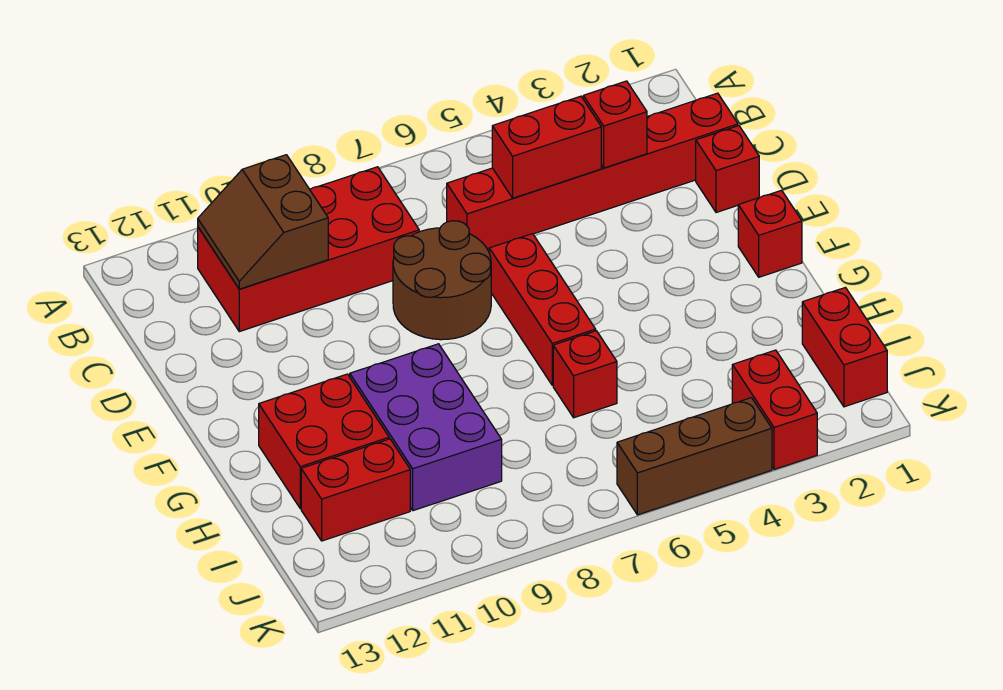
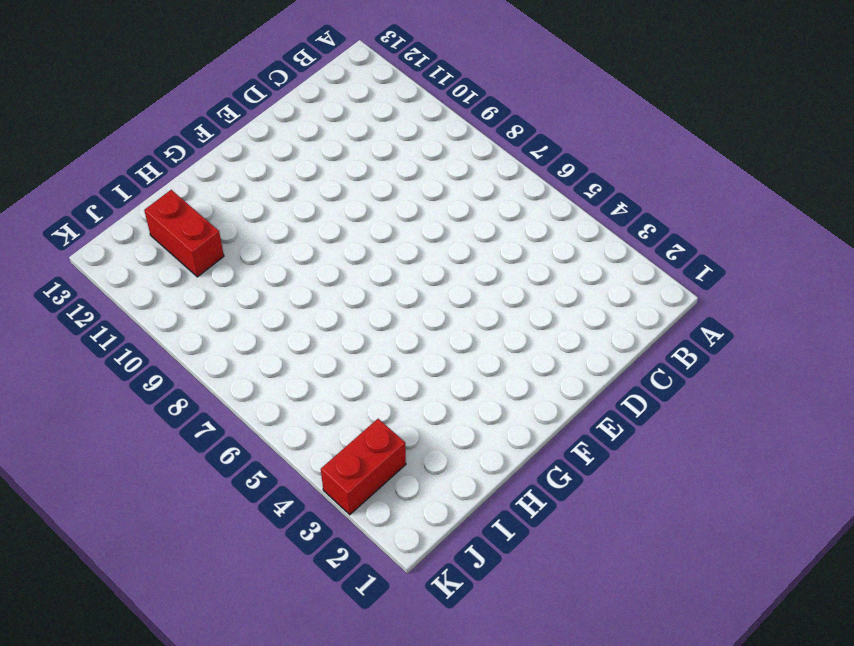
none -> red 2x4 brick [198,167,419,332]
none -> red 1x6 brick [447,93,738,249]
none -> red 1x1 brick [696,126,759,213]

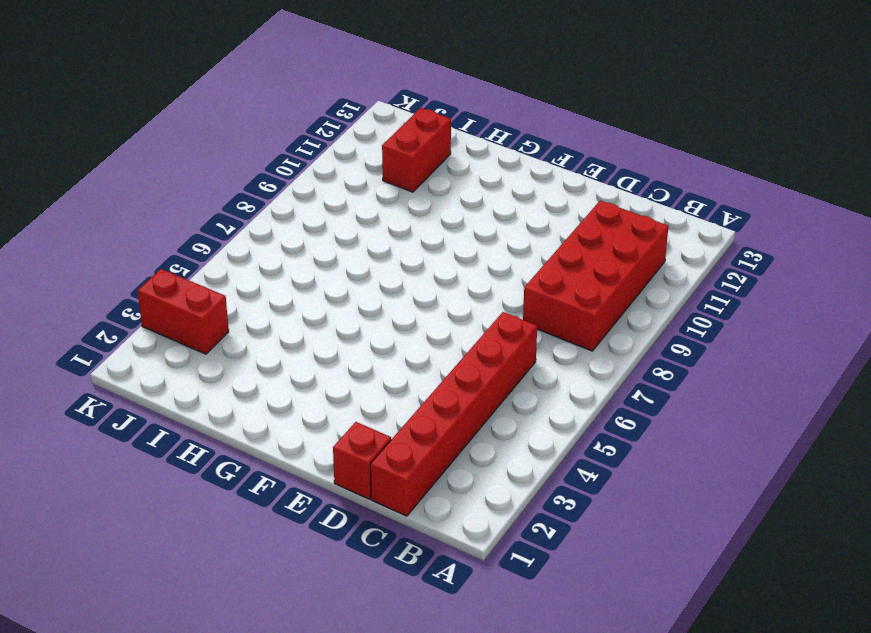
none -> brown 2x2 round brick [393,221,491,340]
none -> red 1x3 brick [489,234,596,385]
none -> red 1x1 brick [738,190,802,277]

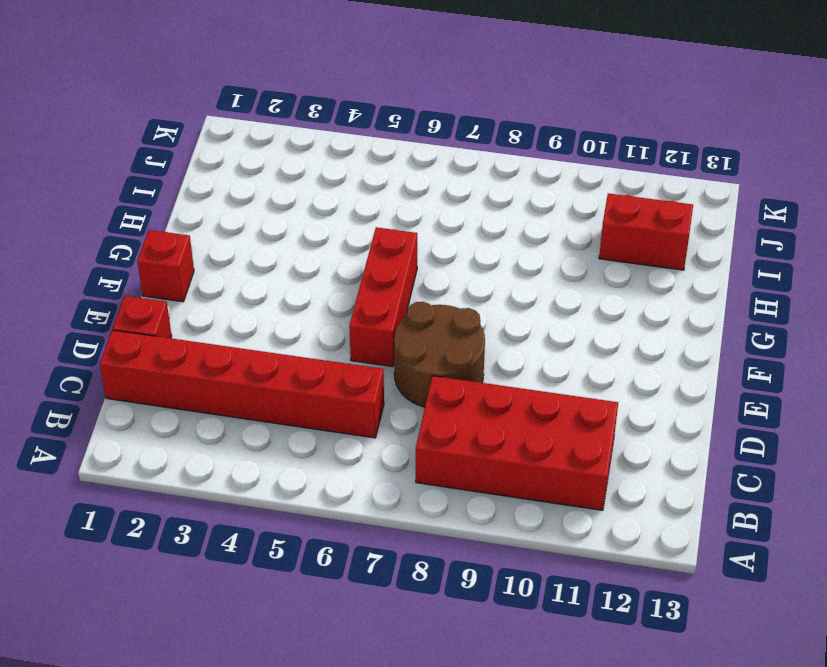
none -> purple 2x3 brick [350,344,502,511]
none -> red 2x2 brick [259,374,389,509]
none -> red 1x1 brick [553,331,617,418]

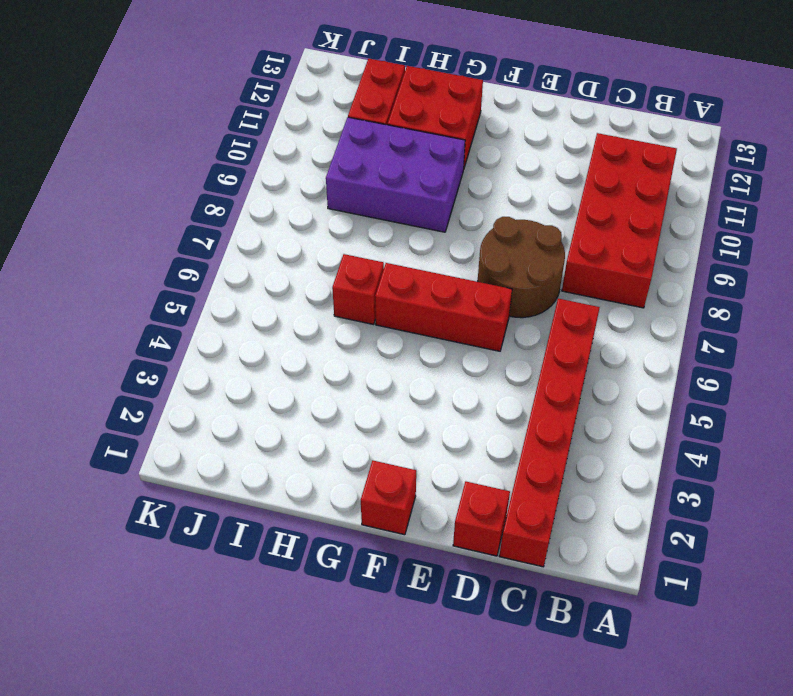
none -> red 1x2 brick [802,288,887,407]
none -> red 1x2 brick [732,350,817,469]
none -> brown 1x3 brick [617,398,772,515]

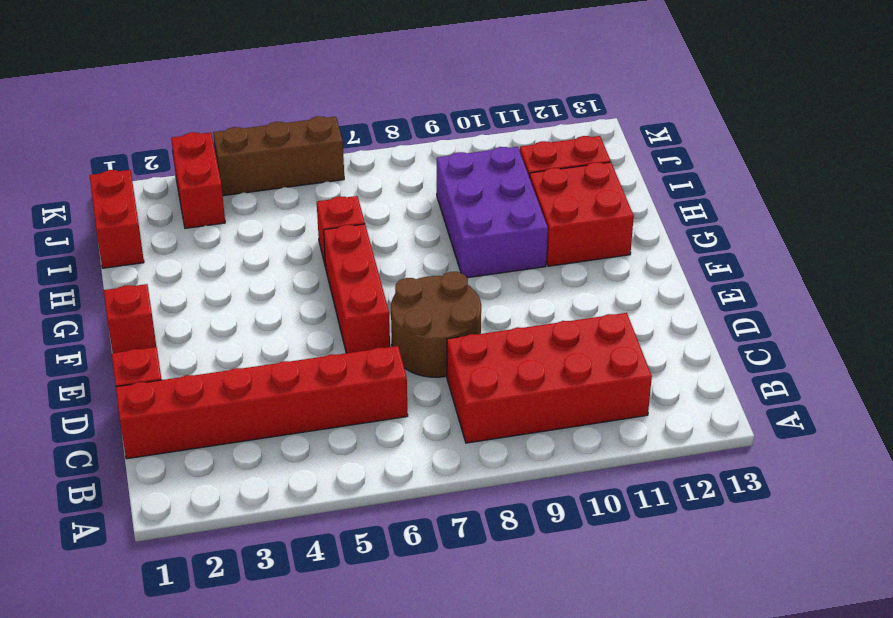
none -> brown 2x2 slope [198,155,328,289]
none -> red 1x1 brick [583,81,647,168]
none -> red 1x2 brick [492,96,601,198]

